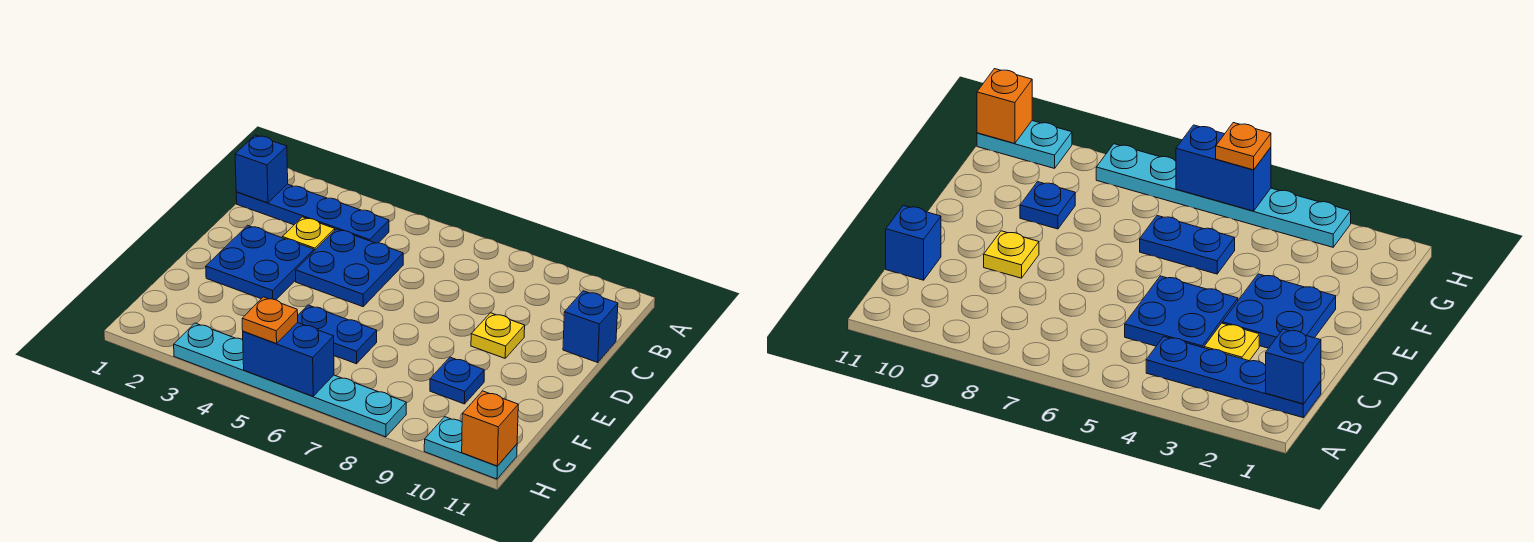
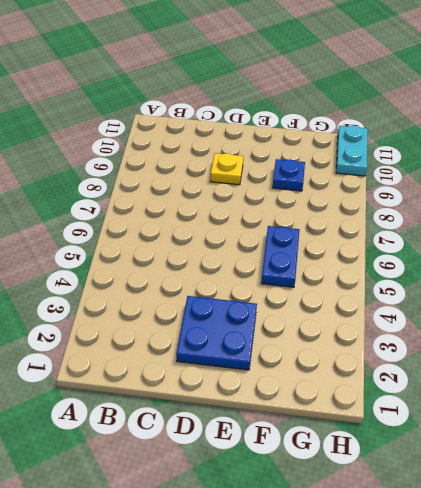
none -> blue 1x4 plate [236,184,389,243]
none -> yellow 1x1 plate [282,217,335,251]
none -> blue 2x2 plate [296,229,403,307]

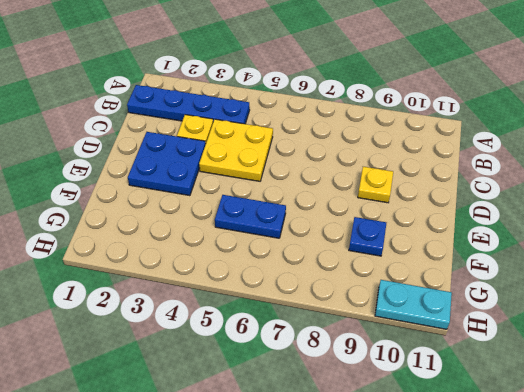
yellow 2x2 plate [199,119,273,181] -> blue 2x2 plate [296,229,403,307]
none -> blue 1x1 brick [563,291,618,362]
none -> cyan 1x6 plate [174,323,406,437]
none -> blue 1x1 brick [235,135,288,203]

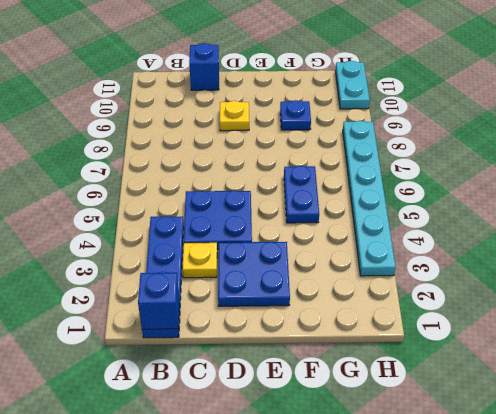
none -> blue 1x2 brick [243,323,334,396]
none -> orange 1x1 brick [462,391,518,466]
none -> orange 1x1 plate [242,297,298,344]

